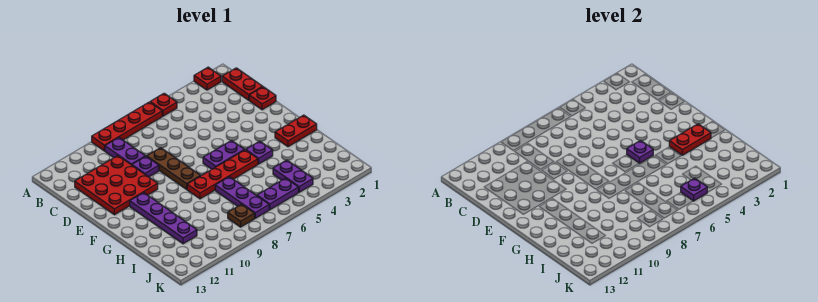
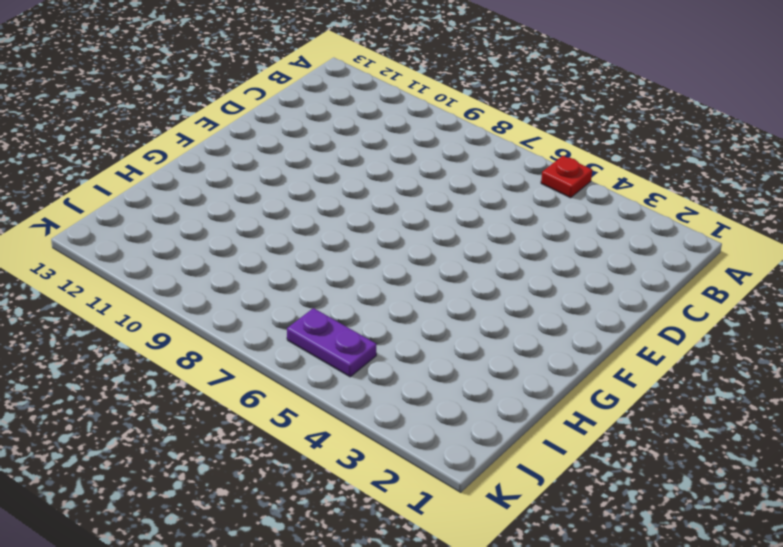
none -> red 1x1 plate [194,67,221,90]
none -> red 1x4 plate [92,102,162,151]
none -> red 1x2 plate [222,68,263,100]

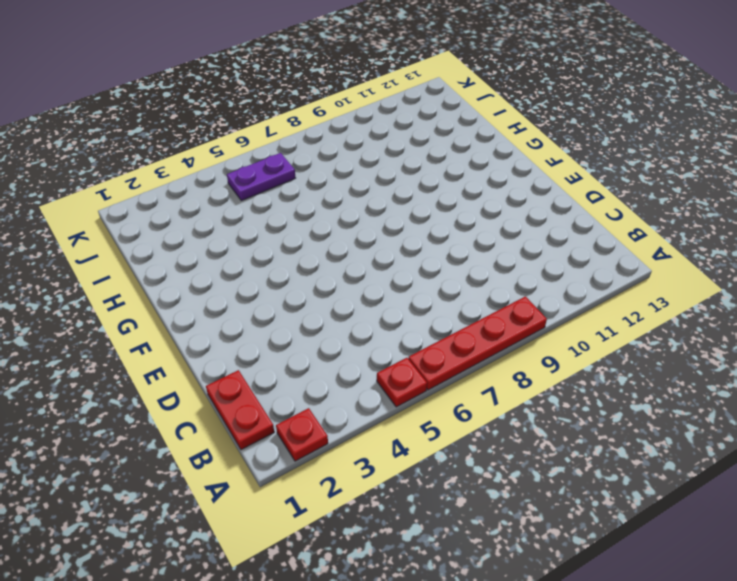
none -> purple 1x2 plate [105,138,145,165]
none -> red 3x3 plate [75,156,158,215]
none -> red 1x1 plate [249,87,276,110]

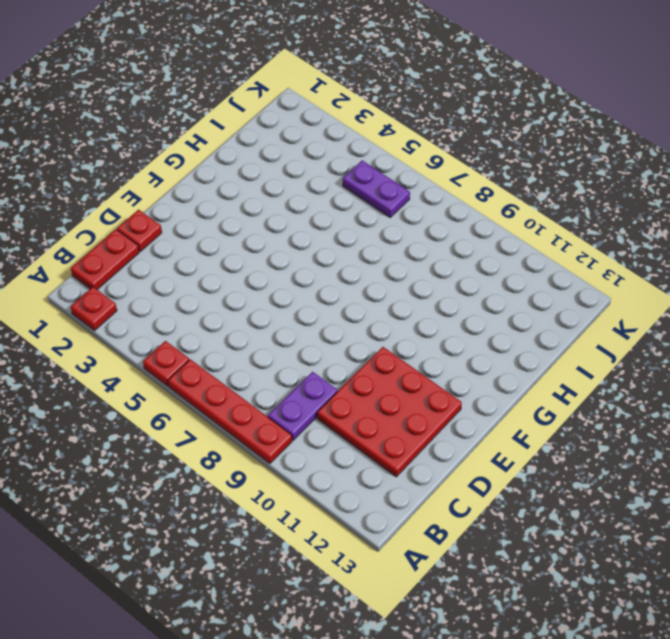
none -> brown 1x3 plate [147,148,200,189]
none -> purple 1x1 plate [132,156,159,177]
none -> purple 1x2 plate [203,140,244,169]

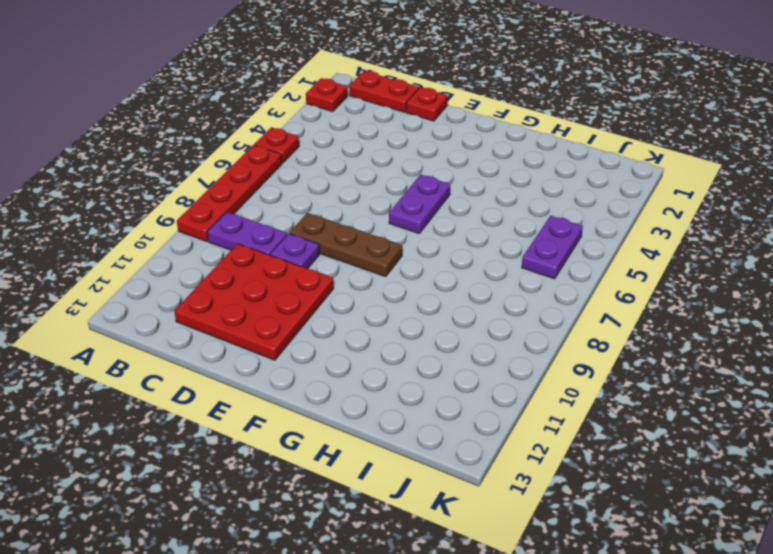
none -> purple 1x4 plate [130,193,197,244]
none -> red 1x2 plate [275,115,317,147]
none -> purple 1x1 plate [246,141,273,164]

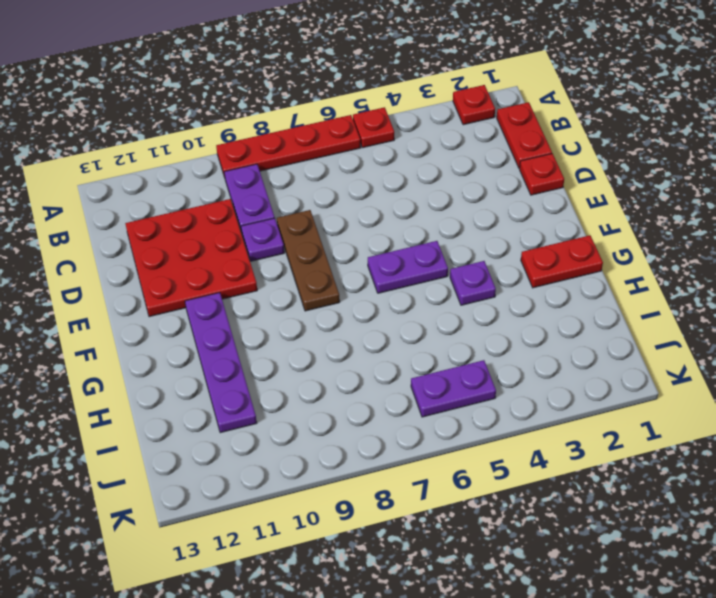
none -> red 1x4 plate [187,150,258,199]
none -> purple 1x3 plate [215,177,269,218]
none -> purple 1x2 plate [273,160,313,192]

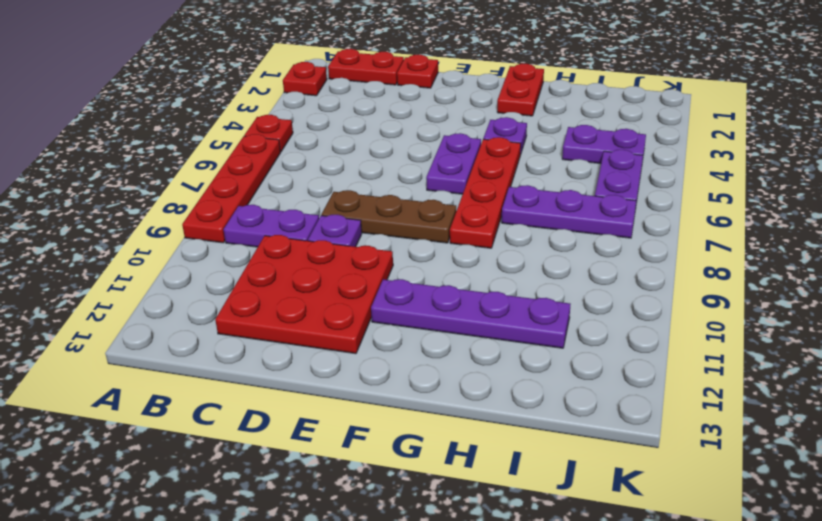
none -> brown 1x1 plate [228,204,255,227]
none -> purple 1x1 plate [627,140,653,163]
none -> red 1x2 plate [669,124,711,155]

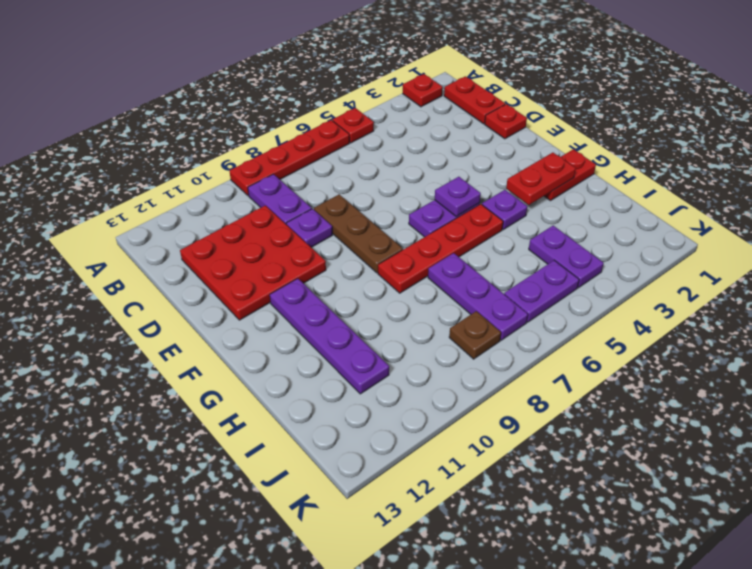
none -> purple 1x1 plate [681,178,707,201]

